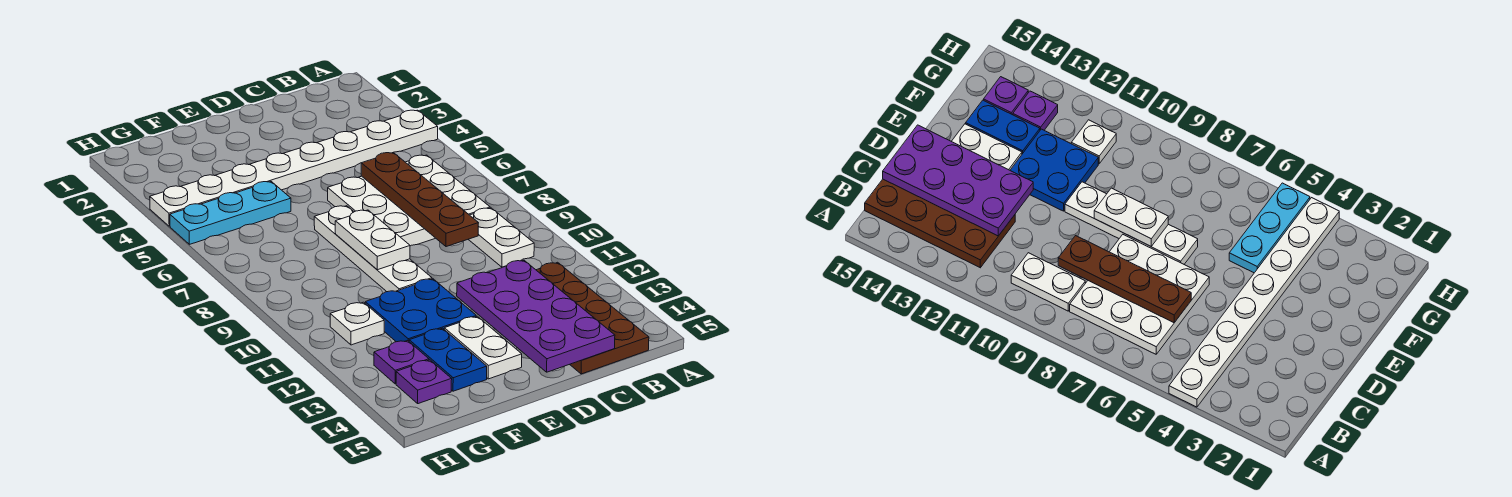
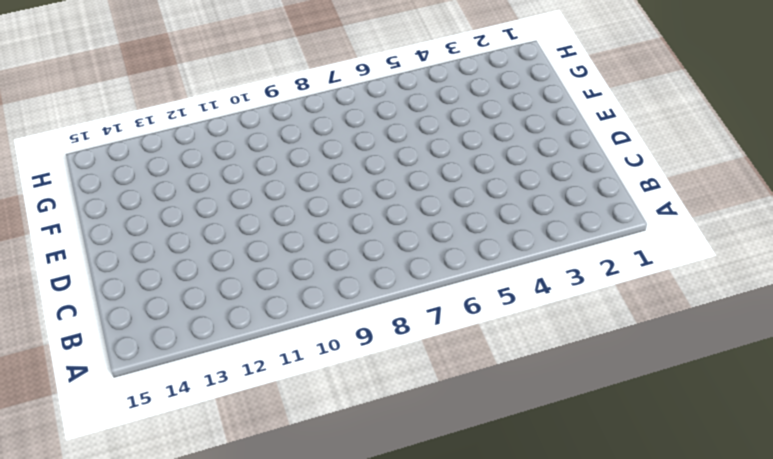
none -> white 1x8 plate [150,110,438,226]
none -> white 3x3 plate [328,155,490,246]
none -> white 1x2 plate [468,208,534,267]

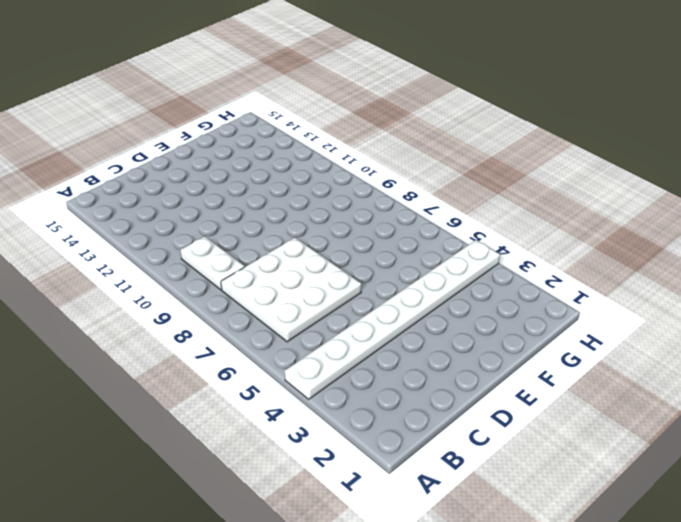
none -> brown 2x4 plate [537,262,649,374]
none -> white 1x4 plate [314,206,432,292]
none -> blue 2x2 plate [365,279,476,342]

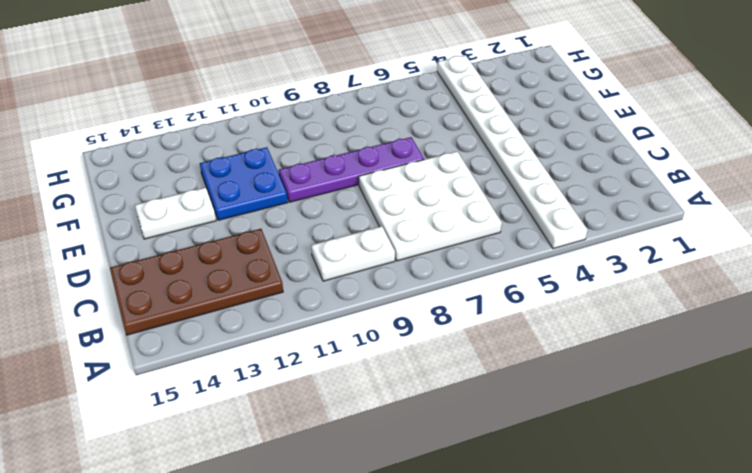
purple 1x4 plate [279,137,424,202] -> white 1x4 plate [314,206,432,292]
none -> cyan 1x3 plate [170,182,291,244]
none -> blue 1x2 plate [409,328,487,391]
none -> white 1x1 plate [330,302,384,345]

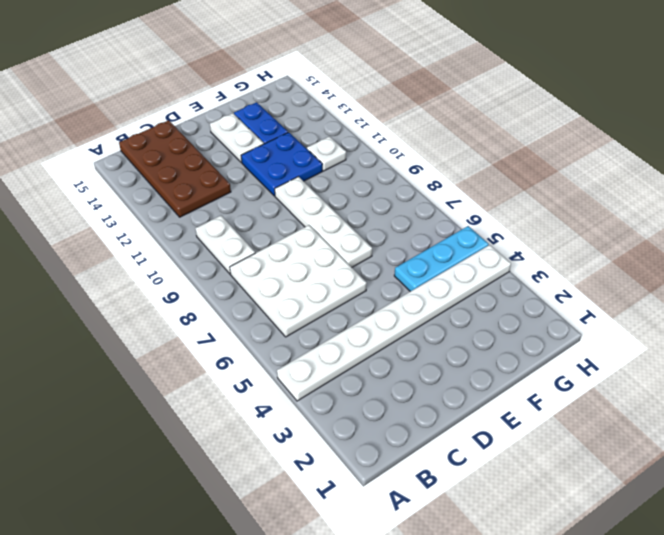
none -> purple 1x1 plate [374,341,429,384]
none -> purple 1x1 plate [396,360,452,404]
none -> brown 1x4 plate [361,152,478,247]

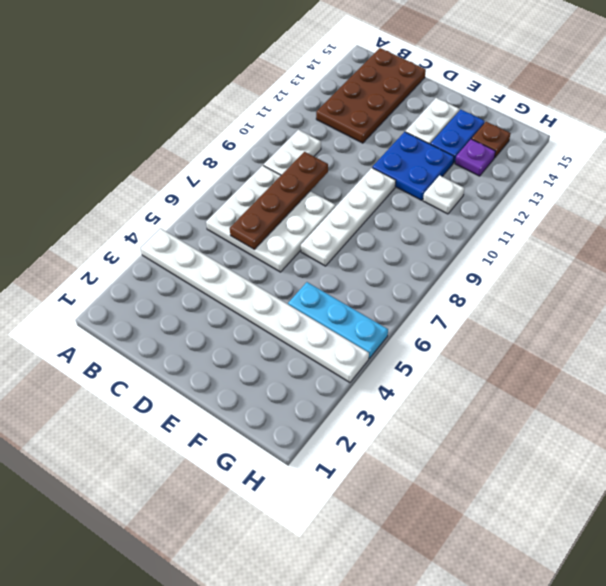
brown 1x1 plate [472,122,511,158] -> purple 1x1 plate [396,360,452,404]
none -> purple 2x4 plate [457,260,615,372]
none -> white 1x2 plate [335,210,410,270]

